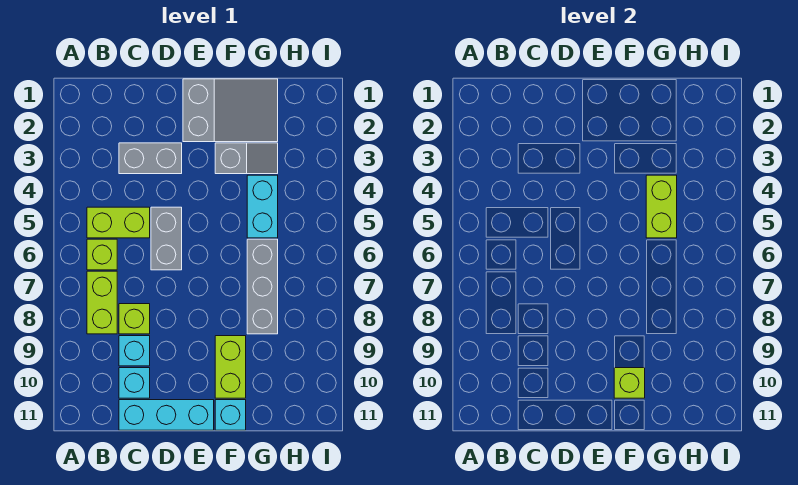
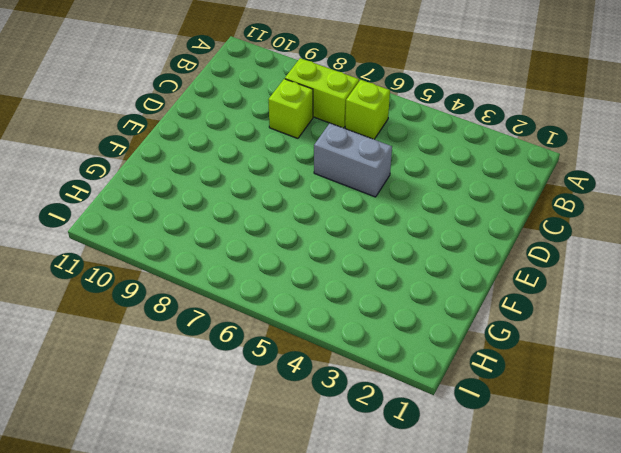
none -> lime 1x2 brick [87,207,150,238]
none -> grey 1x2 brick [119,143,182,174]
none -> cyan 1x1 brick [119,336,150,366]

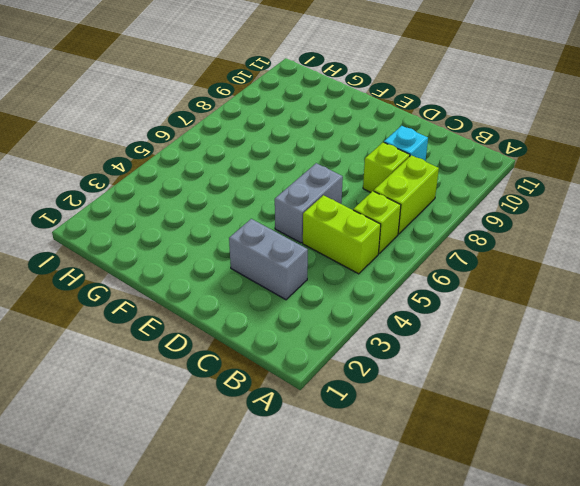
none -> cyan 1x1 brick [119,368,150,398]
none -> cyan 1x3 brick [119,400,214,430]
none -> grey 2x3 slope [183,79,278,142]

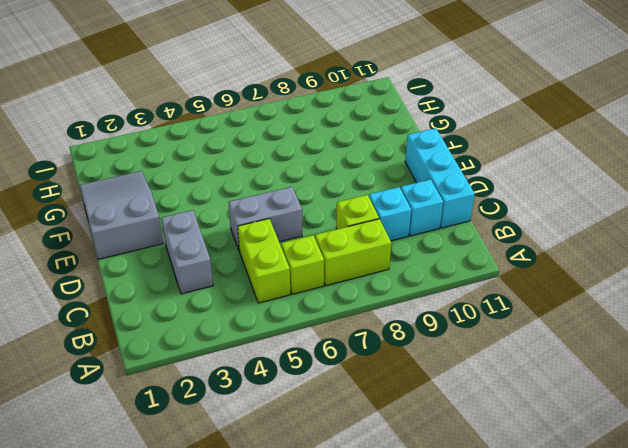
none -> grey 1x2 slope [215,143,278,174]
none -> lime 1x2 brick [215,336,246,398]
none -> cyan 1x1 brick [215,400,246,430]

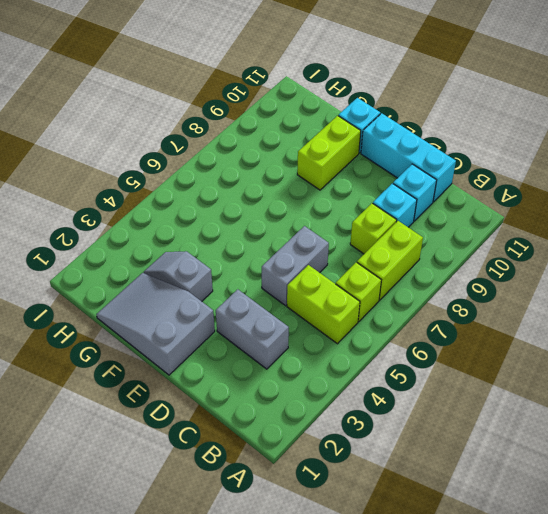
none -> cyan 1x2 brick [247,175,278,238]
none -> grey 1x3 brick [247,239,278,334]
none -> lime 1x1 brick [614,368,645,398]

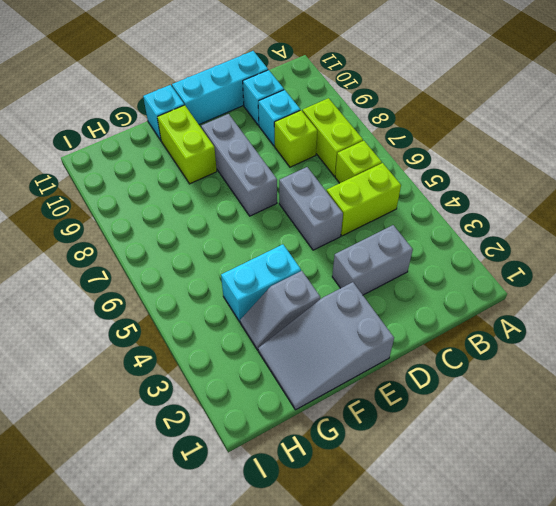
grey 1x3 brick [201,114,277,216] -> grey 1x3 brick moved to [247,239,278,334]
cyan 1x2 brick [221,245,301,322] -> cyan 1x2 brick turned to [247,175,278,238]
none -> lime 1x1 brick [614,368,645,398]
none -> lime 1x2 brick [646,175,677,238]

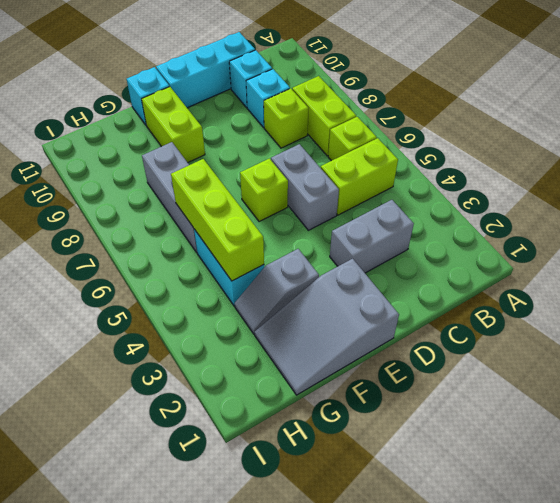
lime 1x1 brick [240,158,288,222] -> lime 1x1 brick moved to [614,368,645,398]
lime 1x3 brick [171,159,264,281] -> lime 1x2 brick [646,175,677,238]

